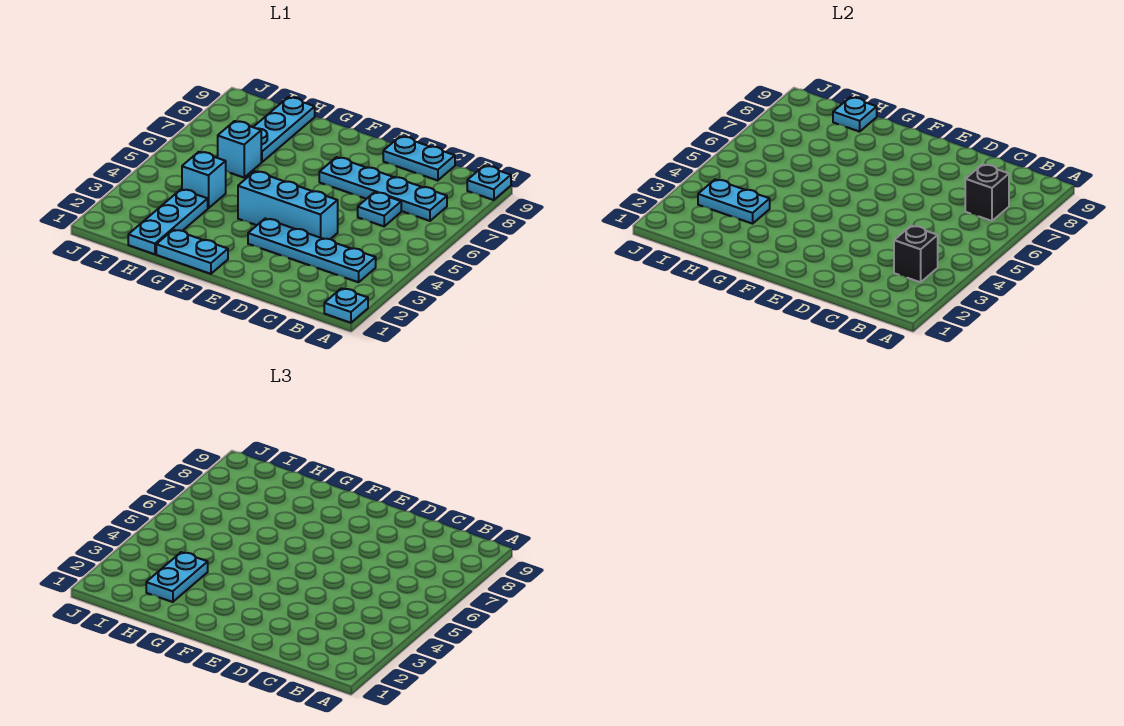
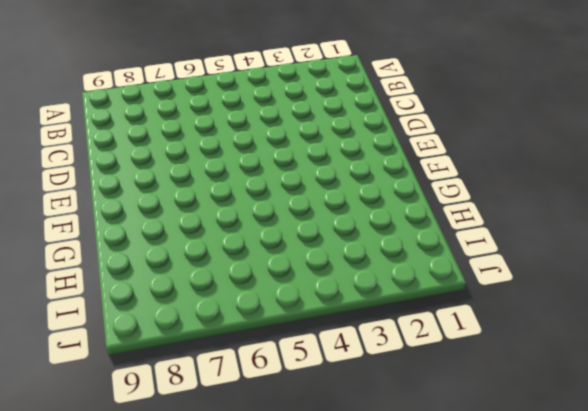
none -> cyan 1x1 plate [324,288,368,323]
none -> cyan 1x1 plate [467,166,511,200]
none -> cyan 1x4 plate [248,219,376,282]

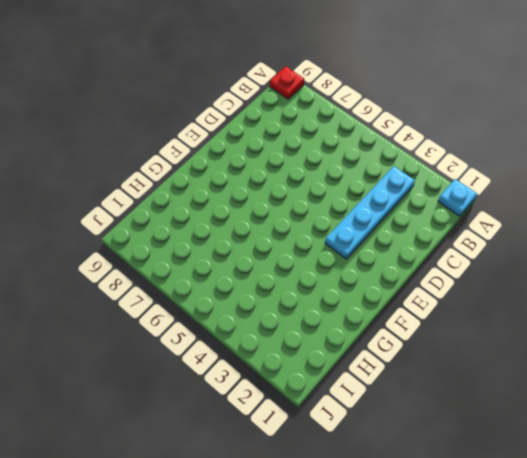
red 1x1 plate [270,66,304,99] -> cyan 1x1 plate [467,166,511,200]
none -> cyan 1x4 plate [319,157,447,221]
none -> cyan 1x1 plate [358,192,401,226]
none -> cyan 1x2 plate [383,136,455,181]

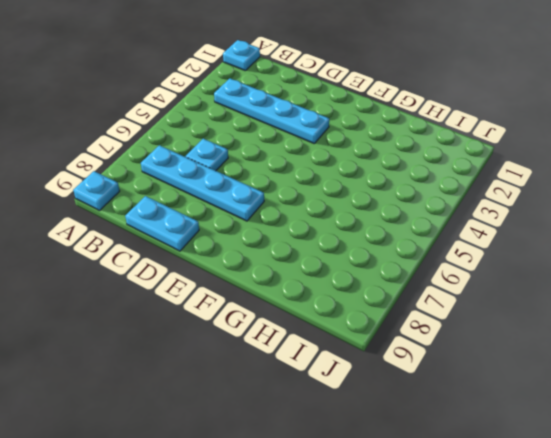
none -> cyan 1x3 brick [238,171,338,239]
none -> cyan 1x2 plate [156,230,228,274]
none -> cyan 1x3 plate [128,189,208,254]

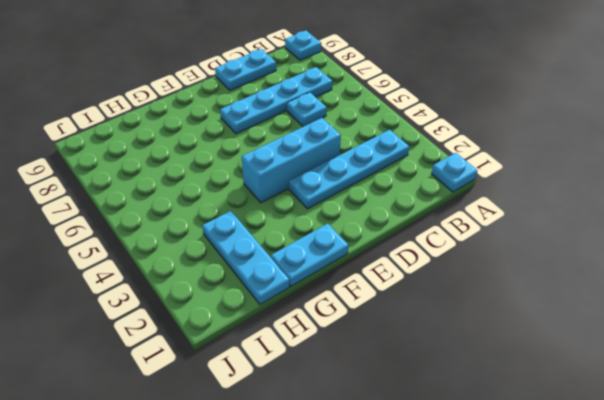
none -> cyan 1x1 brick [182,152,226,208]
none -> cyan 1x1 brick [218,121,261,178]
none -> cyan 1x3 plate [254,97,315,162]

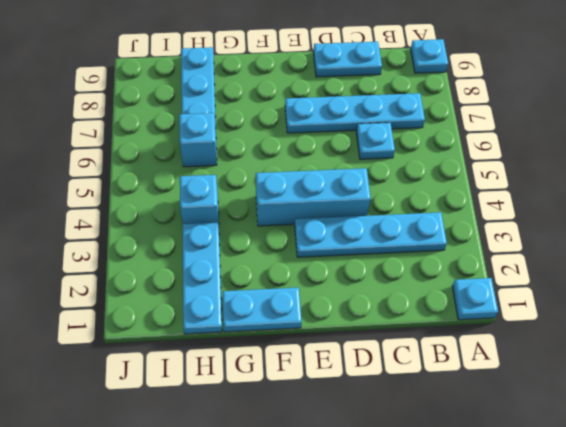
none -> black 1x1 brick [894,226,938,282]
none -> black 1x1 brick [965,164,1009,221]
none -> cyan 1x2 plate [698,179,770,224]

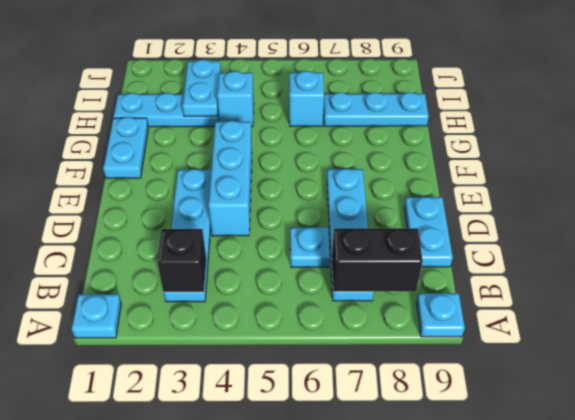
black 1x2 brick [332,228,423,292] -> black 1x1 brick [965,164,1009,221]
none -> cyan 1x1 plate [833,97,877,132]
none -> cyan 1x2 plate [146,552,208,602]

